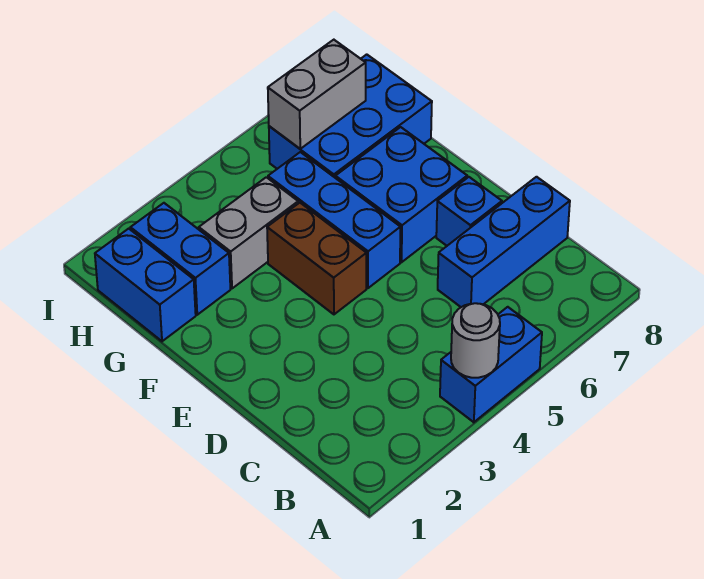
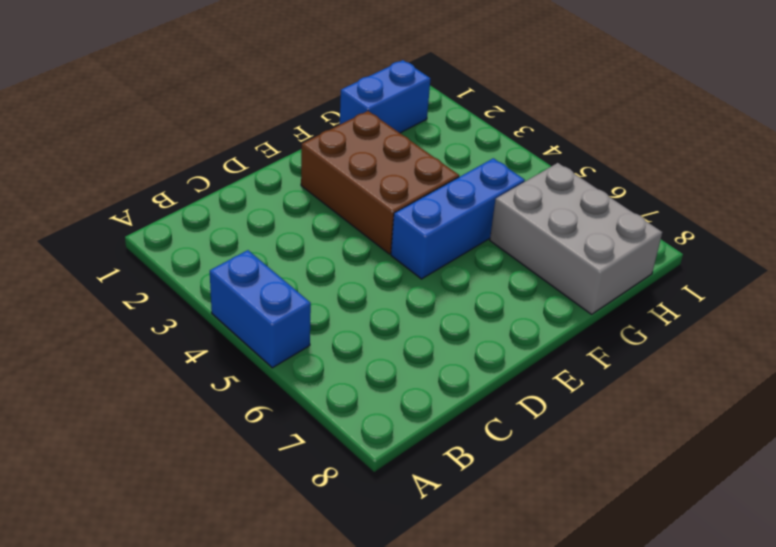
brown 2x3 brick [301,111,459,254] -> brown 1x2 brick [267,203,367,314]
grey 2x3 brick [490,163,662,314] -> blue 2x3 brick [269,54,432,177]
none -> blue 1x3 brick [438,177,570,307]
none -> blue 1x1 brick [436,177,502,246]
none -> blue 2x2 brick [335,127,467,262]

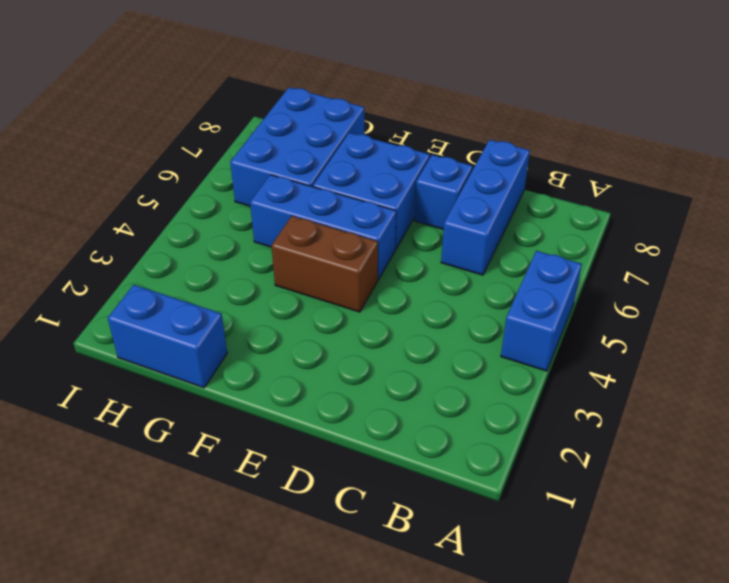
none -> blue 1x2 brick [130,203,230,315]
none -> grey 1x2 brick [199,177,298,288]
none -> grey 1x1 round brick [451,303,500,378]

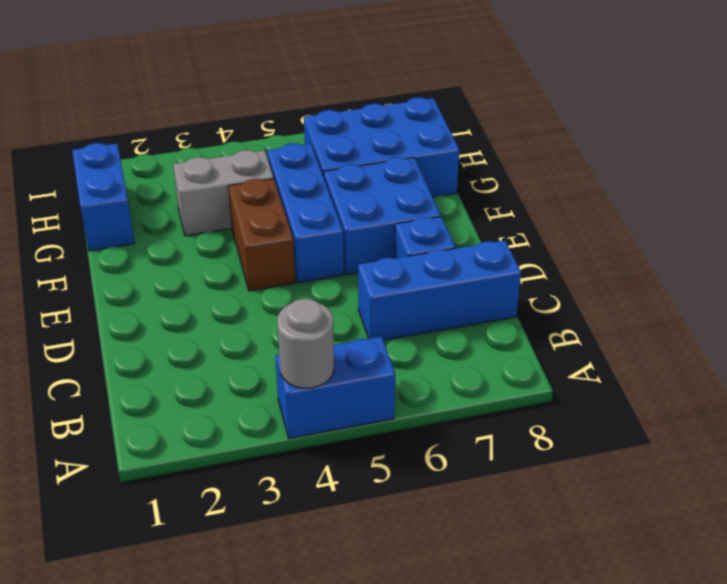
none -> blue 1x2 brick [130,203,230,315]
none -> grey 1x2 brick [268,40,366,149]

